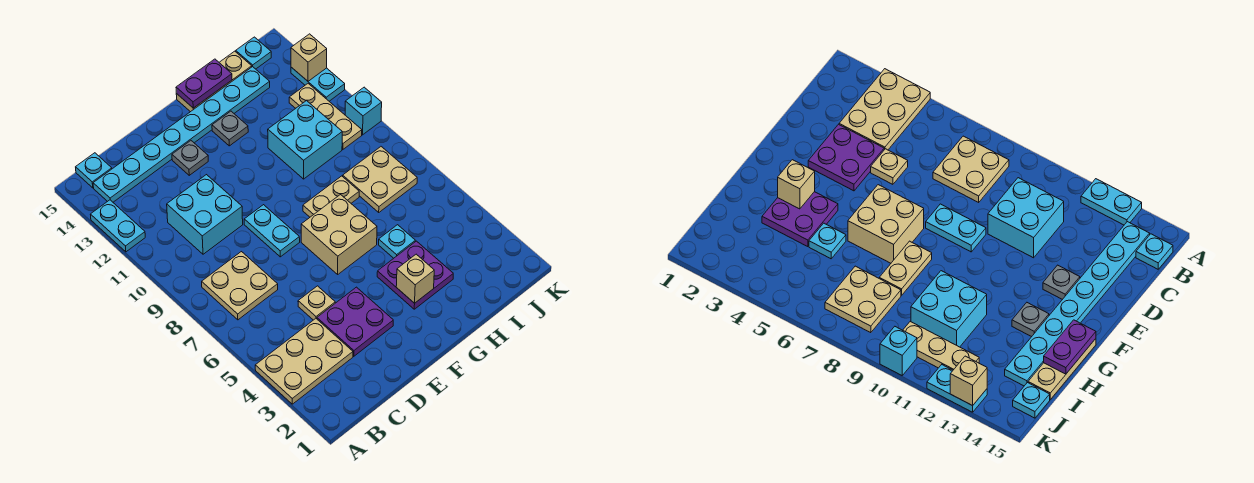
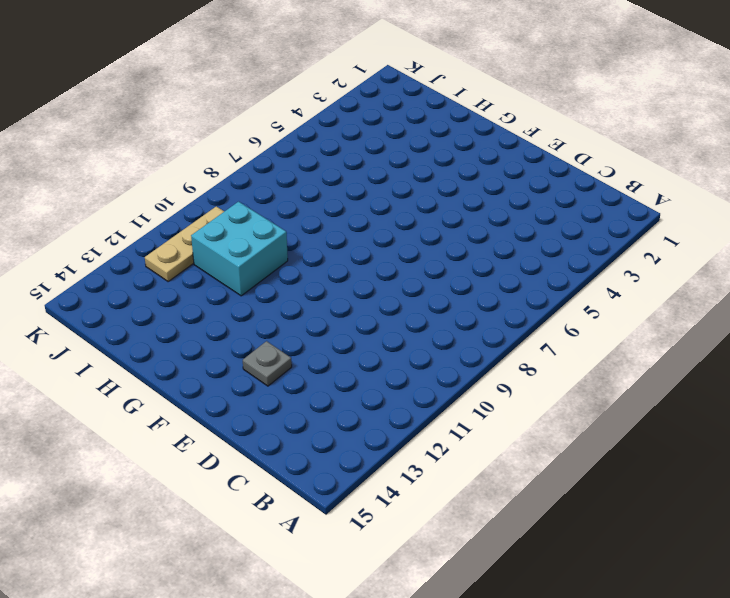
none -> tan 2x3 plate [255,319,353,404]
none -> cyan 1x2 plate [90,200,145,252]
none -> tan 2x2 plate [202,252,278,320]

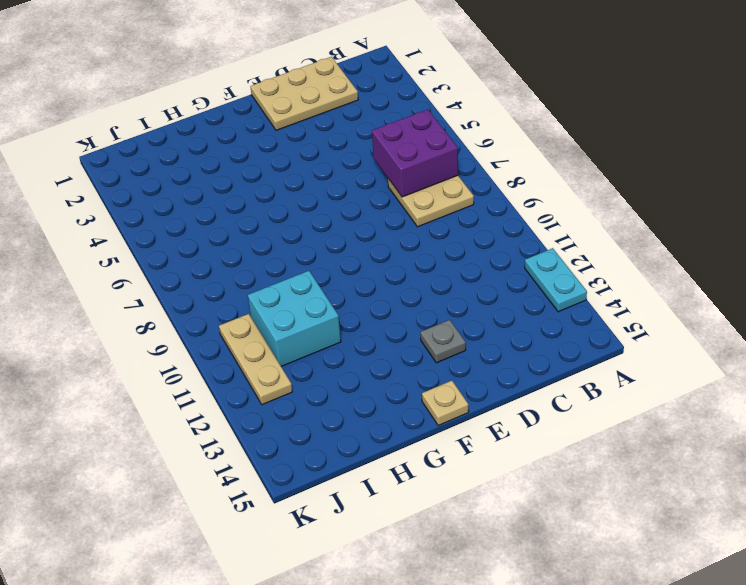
purple 2x2 brick [372,110,458,197] -> none
tan 2x3 plate [250,57,358,130] -> tan 2x3 plate moved to [255,319,353,404]
tan 1x1 plate [422,381,469,426] -> tan 1x1 plate moved to [298,286,335,320]
none -> cyan 1x8 plate [93,67,270,202]
none -> cyan 1x1 plate [76,153,112,188]
none -> cyan 2x2 brick [167,175,243,254]

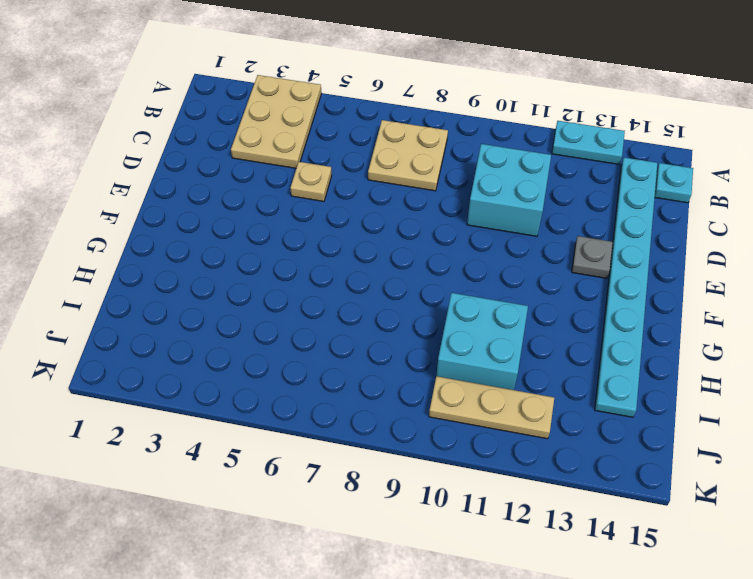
none -> purple 2x2 plate [317,287,393,356]
none -> cyan 1x2 plate [244,205,300,257]
none -> tan 2x2 brick [301,195,377,274]

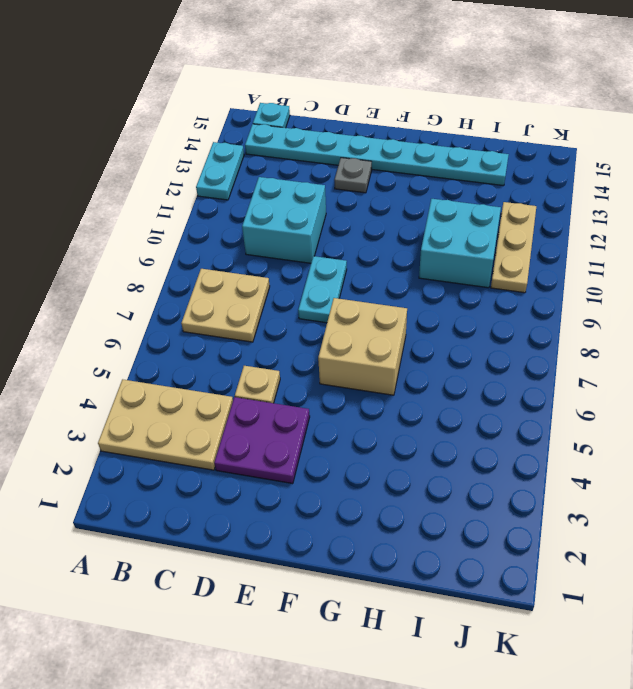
none -> purple 2x2 plate [377,241,453,309]
none -> tan 1x2 plate [303,176,359,217]
none -> grey 1x1 plate [212,111,248,146]

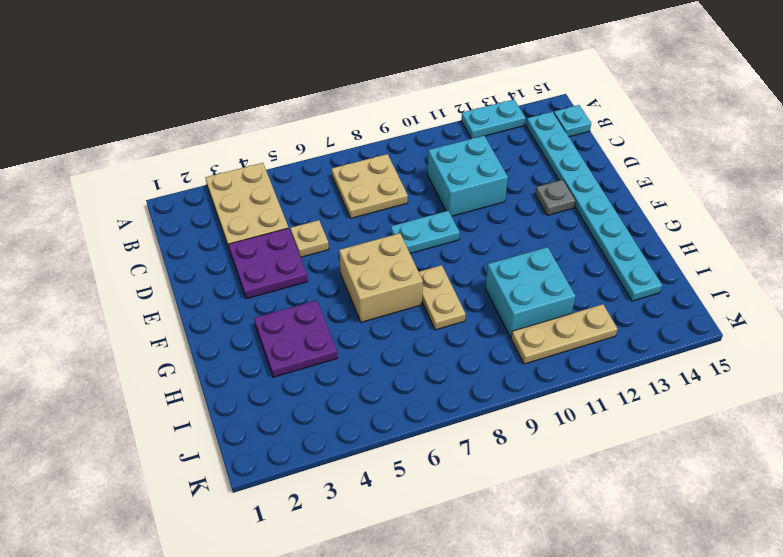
none -> grey 1x1 plate [212,111,248,146]
none -> tan 1x3 plate [176,51,252,112]
none -> cyan 1x1 plate [379,225,415,258]

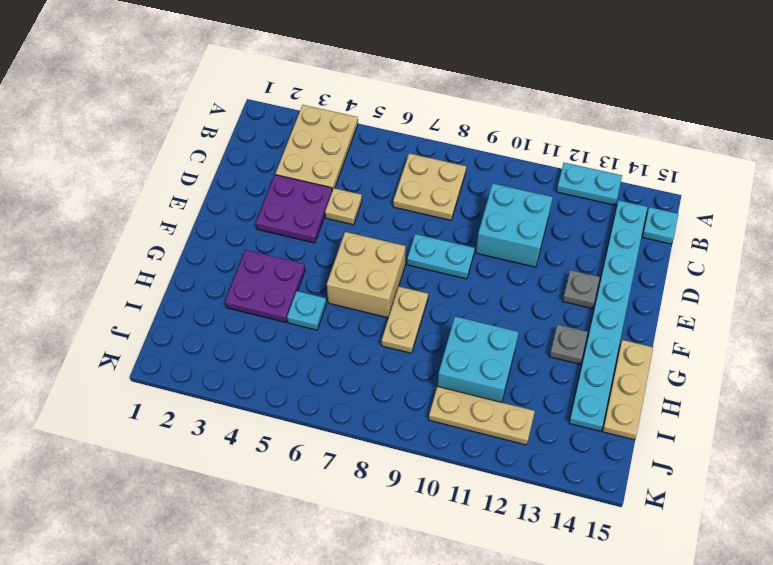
none -> tan 2x2 plate [343,147,417,212]
none -> cyan 1x1 plate [236,37,271,69]
none -> cyan 1x1 brick [345,87,382,135]

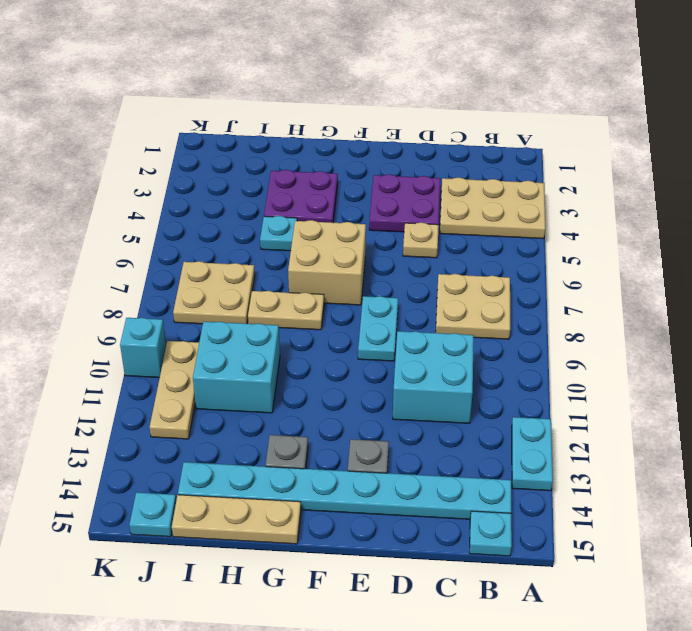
none -> cyan 1x2 plate [291,67,345,101]
none -> tan 1x1 brick [396,254,434,303]
none -> purple 1x2 plate [176,59,232,108]

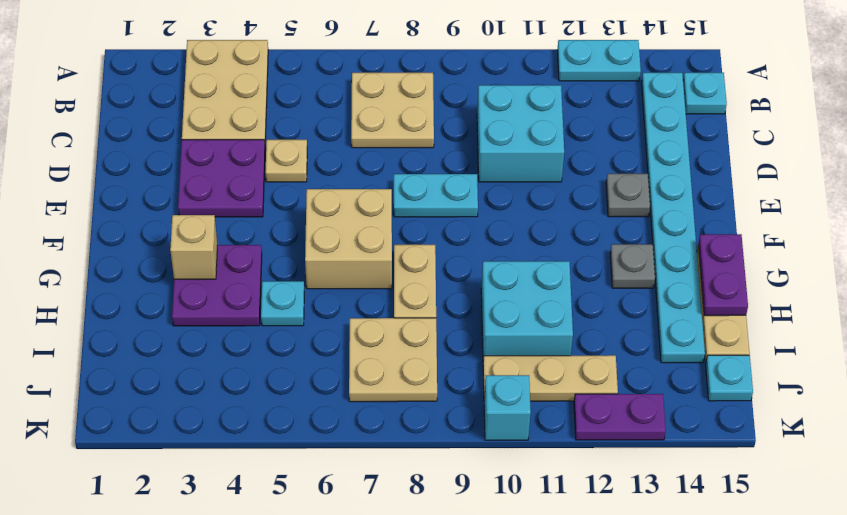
purple 1x2 plate [574,394,666,440] -> cyan 1x2 plate [291,67,345,101]
none -> tan 1x1 brick [291,34,327,81]

